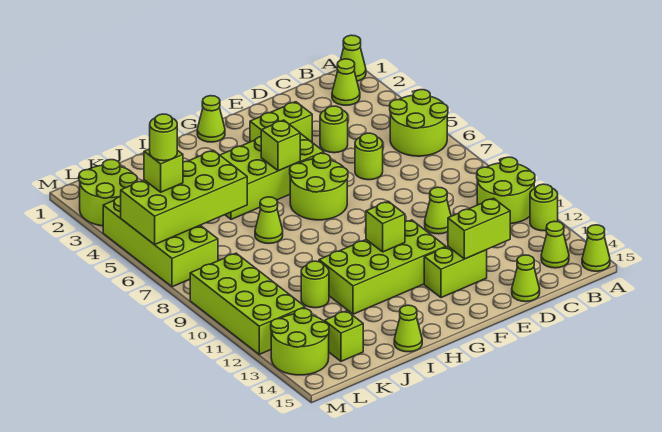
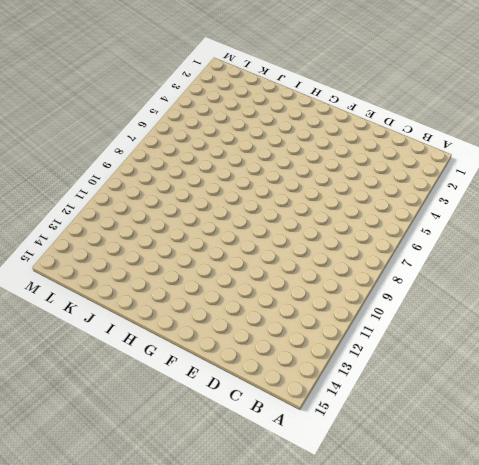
none -> lime 1x1 cone [341,35,366,81]
none -> lime 2x2 round brick [390,90,448,156]
none -> lime 2x2 round brick [477,157,535,224]
none -> lime 1x1 round brick [530,184,558,231]

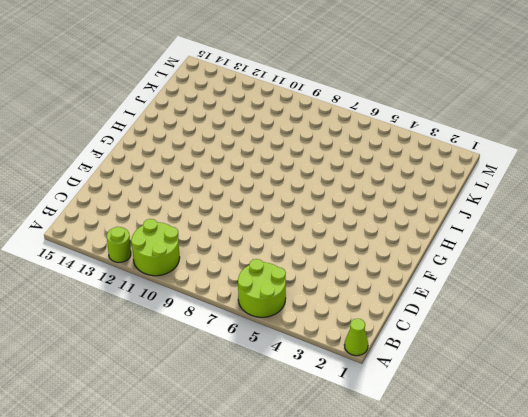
none -> lime 1x1 cone [582,225,610,271]
none -> lime 1x1 cone [332,59,360,105]
none -> lime 1x1 cone [541,221,569,268]
none -> lime 1x1 round brick [320,106,348,153]

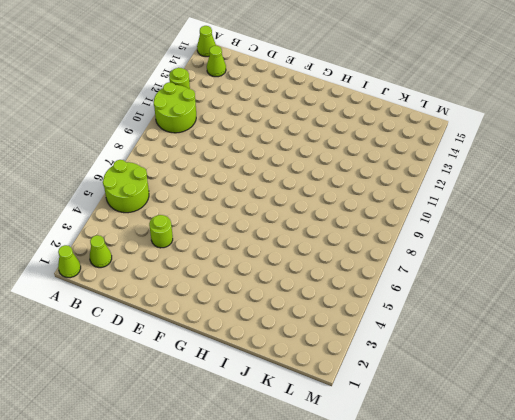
none -> lime 1x1 round brick [355,133,383,180]
none -> lime 1x1 cone [425,187,451,234]
none -> lime 1x1 cone [512,255,540,302]
none -> lime 1x2 brick [250,102,312,142]

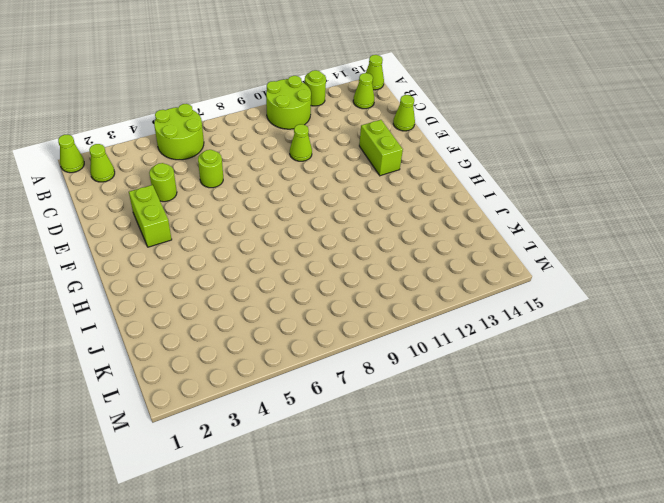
none -> lime 2x4 brick [220,133,324,219]
none -> lime 2x2 round brick [290,153,348,220]
none -> lime 2x4 brick [319,220,446,314]
none -> lime 1x1 cone [197,96,225,142]

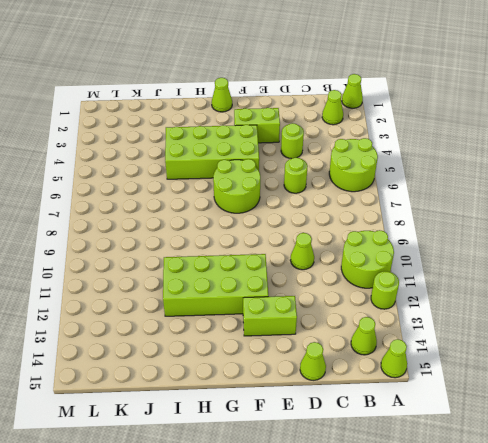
none -> lime 1x1 cone [255,197,283,243]
none -> lime 1x1 cone [394,305,422,352]
none -> lime 1x1 round brick [301,261,329,308]
none -> lime 1x1 brick [324,311,363,361]

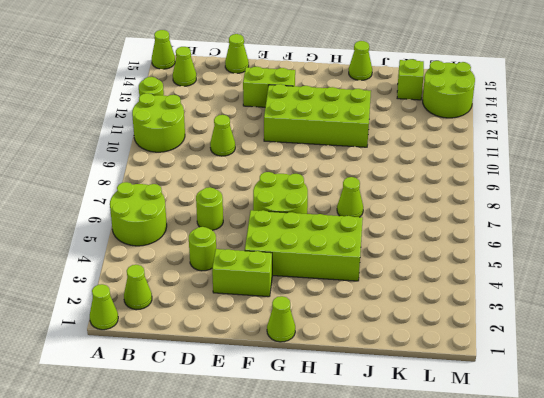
none -> lime 1x1 round brick [301,261,329,308]
none -> lime 2x2 round brick [79,160,137,226]
none -> lime 2x4 brick [103,197,218,287]
none -> lime 2x4 brick [190,253,305,354]

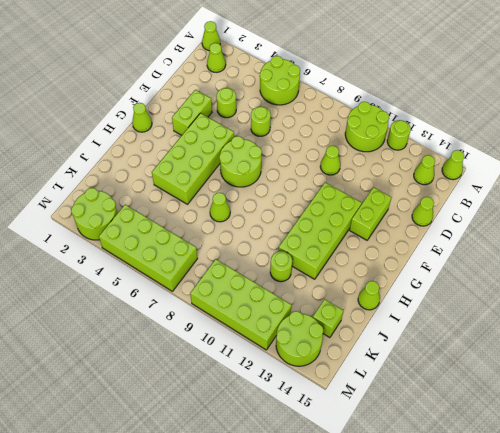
none -> lime 1x2 brick [448,198,510,259]
none -> lime 1x1 brick [261,120,300,171]
none -> lime 1x1 brick [366,201,405,252]
none -> lime 2x4 brick [121,150,247,245]

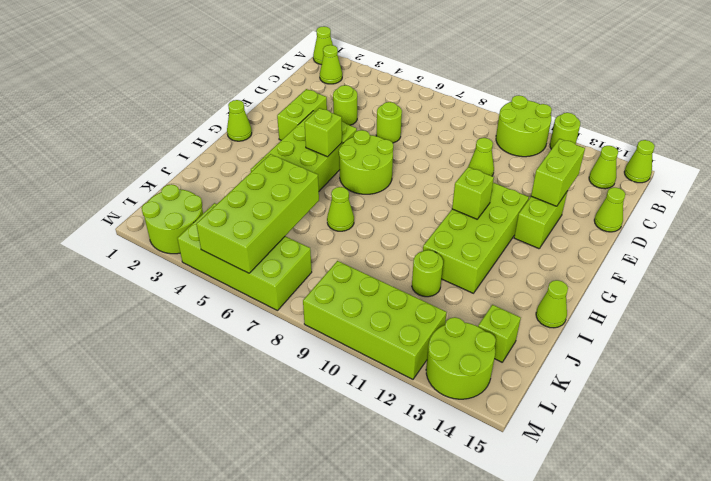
none -> lime 2x2 round brick [390,90,448,156]
none -> lime 1x1 brick [144,149,183,192]
none -> lime 1x1 round brick [150,114,177,161]

